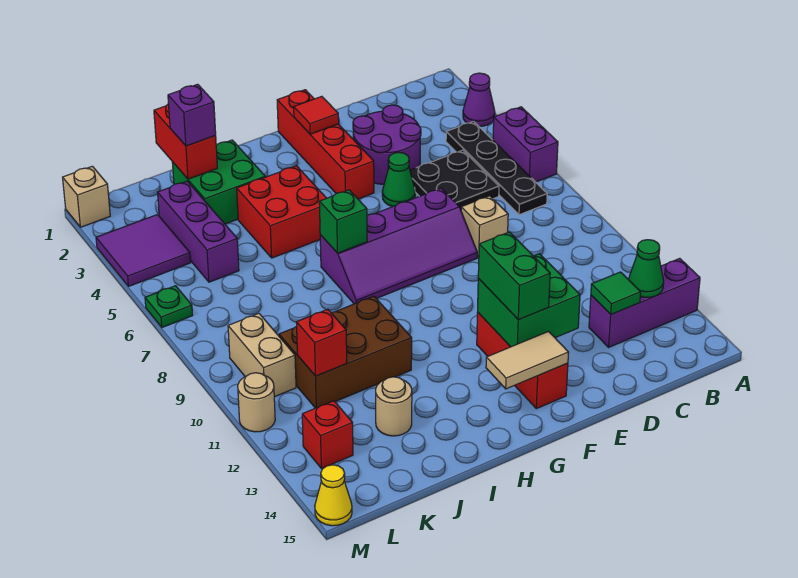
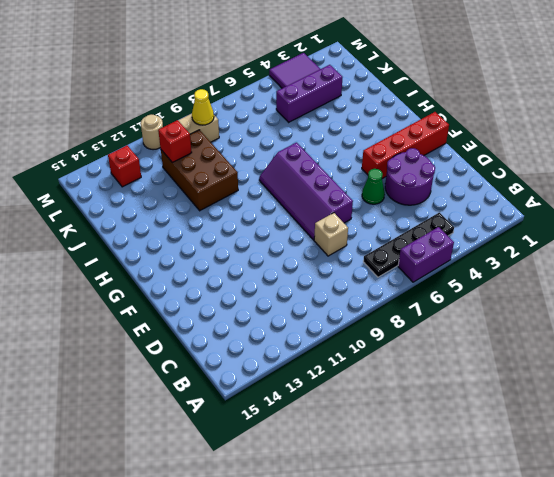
yellow 1x1 cone [192,89,214,125] -> yellow 1x1 cone moved to [315,465,352,526]
none -> purple 1x1 cone [463,73,495,126]
none -> purple 1x3 brick [589,258,700,347]
none -> black 2x2 plate [410,150,499,209]
none -> red 1x3 brick [477,312,568,409]

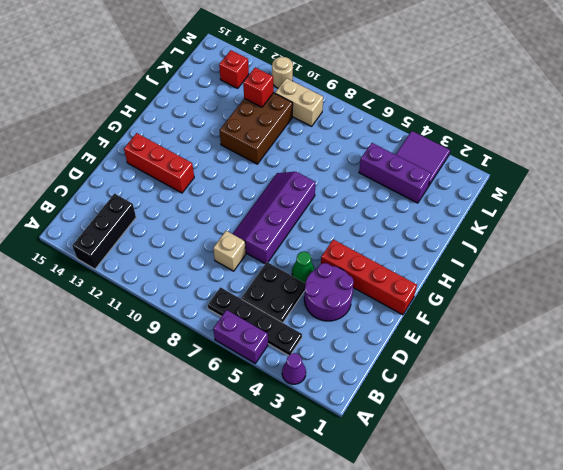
black 1x3 brick [72,194,136,269] -> purple 1x3 brick [589,258,700,347]
none -> red 2x2 brick [237,166,326,258]
none -> green 2x2 brick [172,140,265,224]
none -> tan 1x1 round brick [376,377,412,436]
none -> tan 1x1 brick [63,166,110,227]

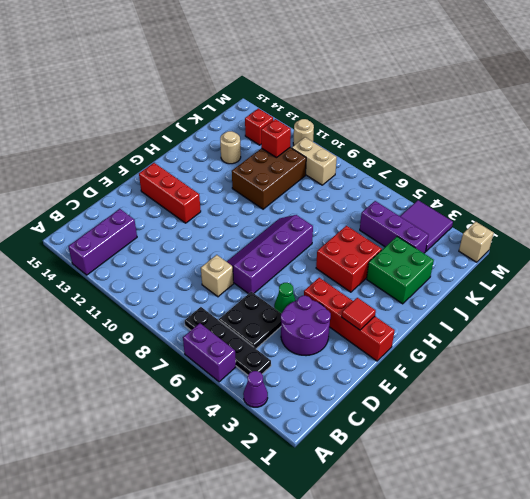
none -> green 1x1 plate [145,286,193,327]
none -> yellow 1x1 cone [315,465,352,526]
none -> green 1x1 cone [628,240,664,297]
none -> green 1x1 tile [591,272,641,314]

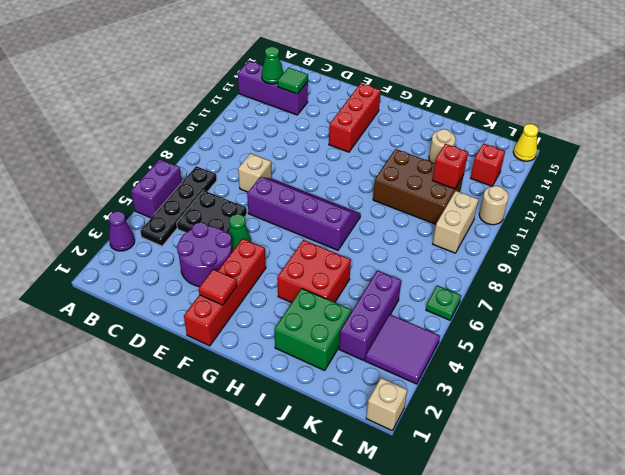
none -> green 2x2 brick [478,254,580,347]
none -> tan 1x2 tile [486,331,569,389]
none -> green 1x1 brick [319,190,367,253]
none -> red 1x2 brick [154,104,217,179]

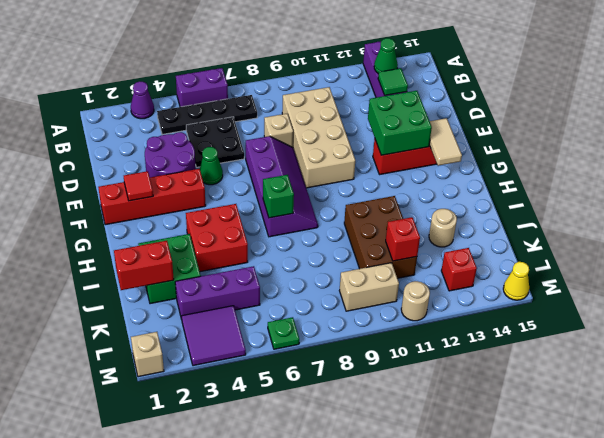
tan 2x4 brick [282,87,355,188] -> none
none -> green 1x2 brick [478,232,550,320]
none -> purple 1x1 brick [168,84,216,146]

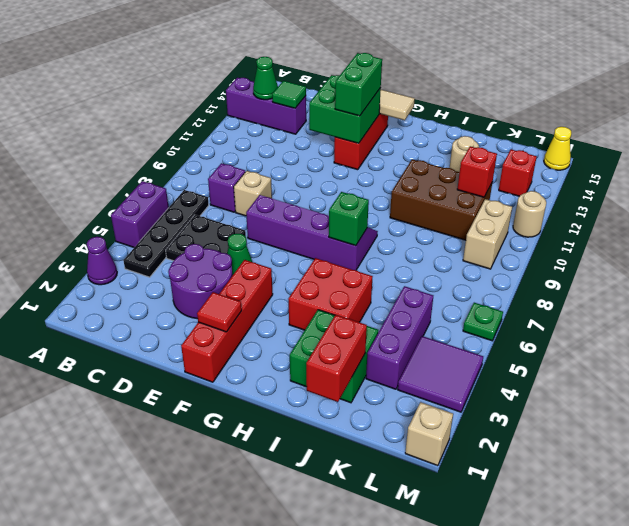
purple 1x1 brick [208,163,245,212] -> purple 1x1 brick moved to [168,84,216,146]

